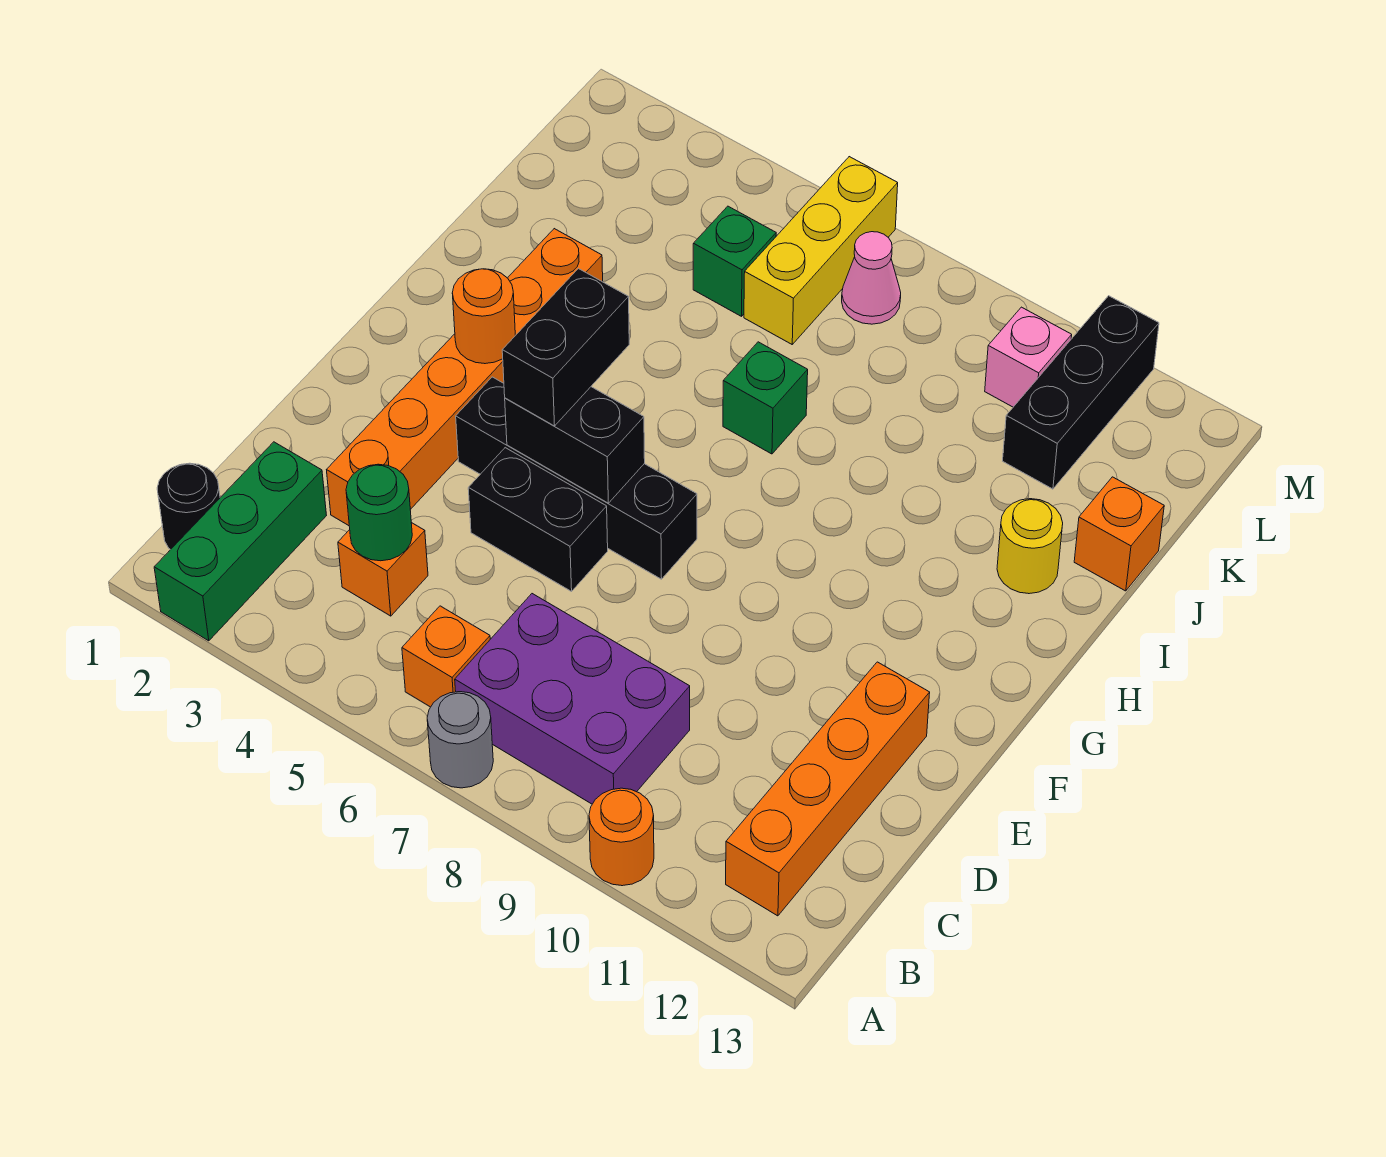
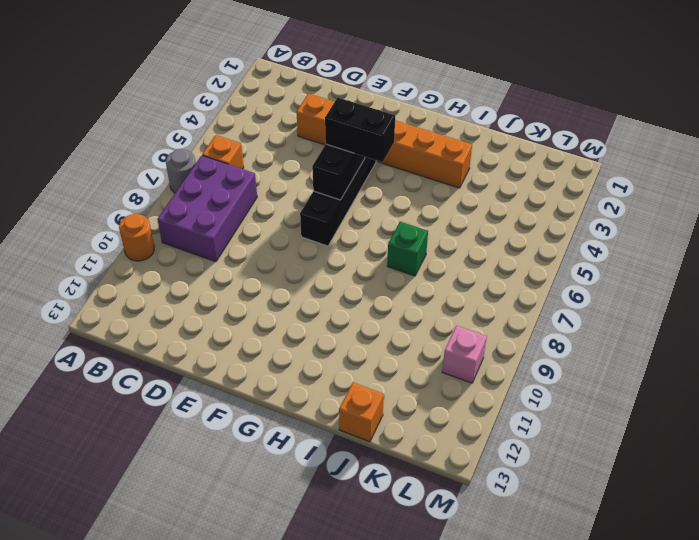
none -> green 1x3 brick [154,442,327,641]
none -> black 1x1 round brick [157,463,220,550]
none -> orange 1x4 brick [726,662,930,916]

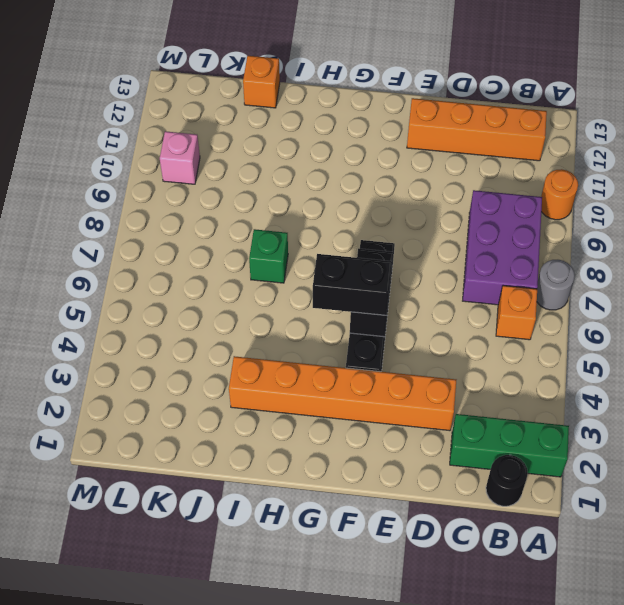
none -> orange 1x1 brick [338,523,428,616]
none -> black 1x2 brick [468,448,608,591]
none -> yellow 1x1 round brick [997,499,1063,594]

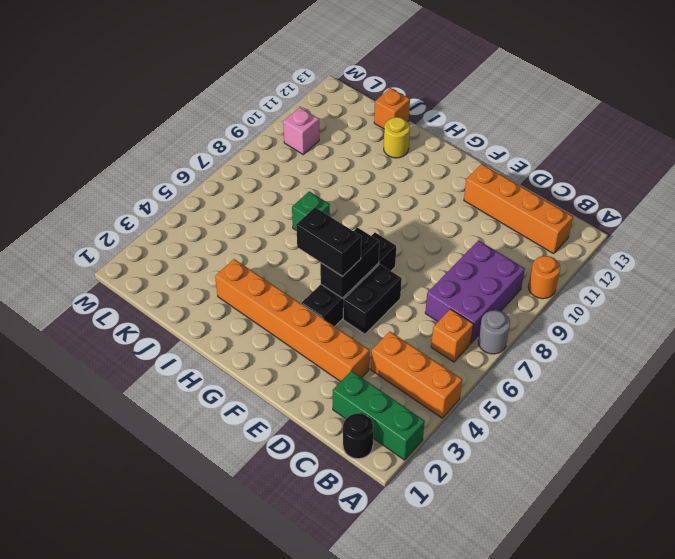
orange 1x3 brick [371,332,462,418] -> orange 1x1 brick [338,523,428,616]
none -> green 1x1 brick [693,206,776,316]
none -> yellow 1x3 brick [744,157,898,344]
none -> black 1x3 brick [1003,296,1159,489]

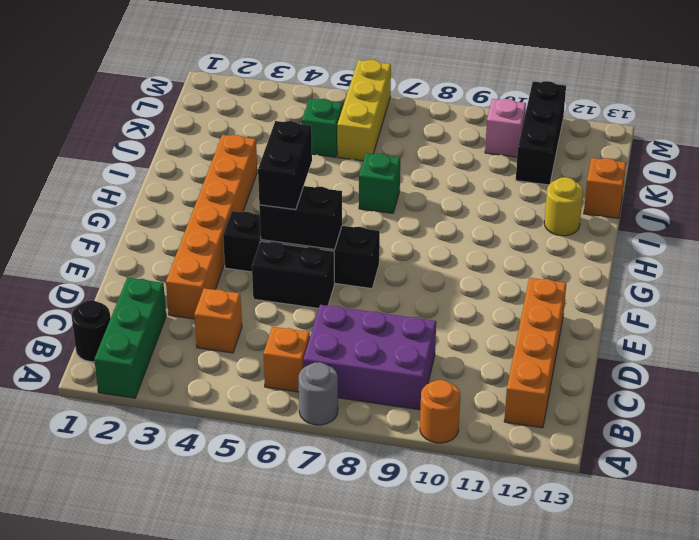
none -> pink 1x1 cone [842,232,901,324]
none -> green 1x1 round brick [346,464,412,561]
none -> orange 1x1 round brick [452,269,515,364]

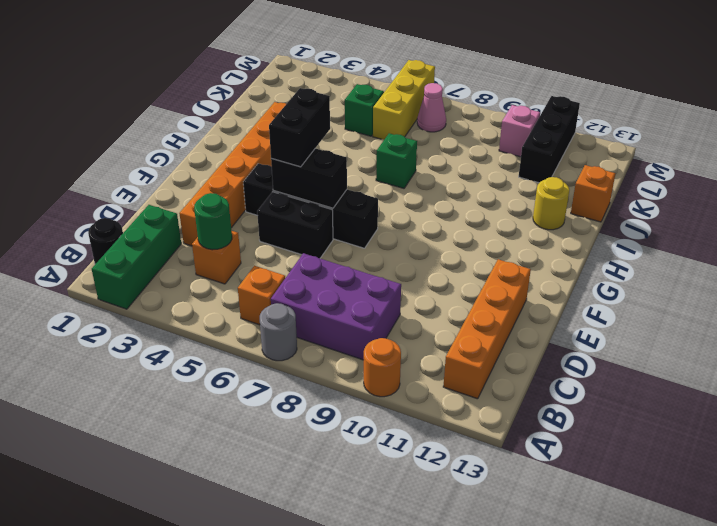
none -> orange 1x1 round brick [452,269,515,364]

